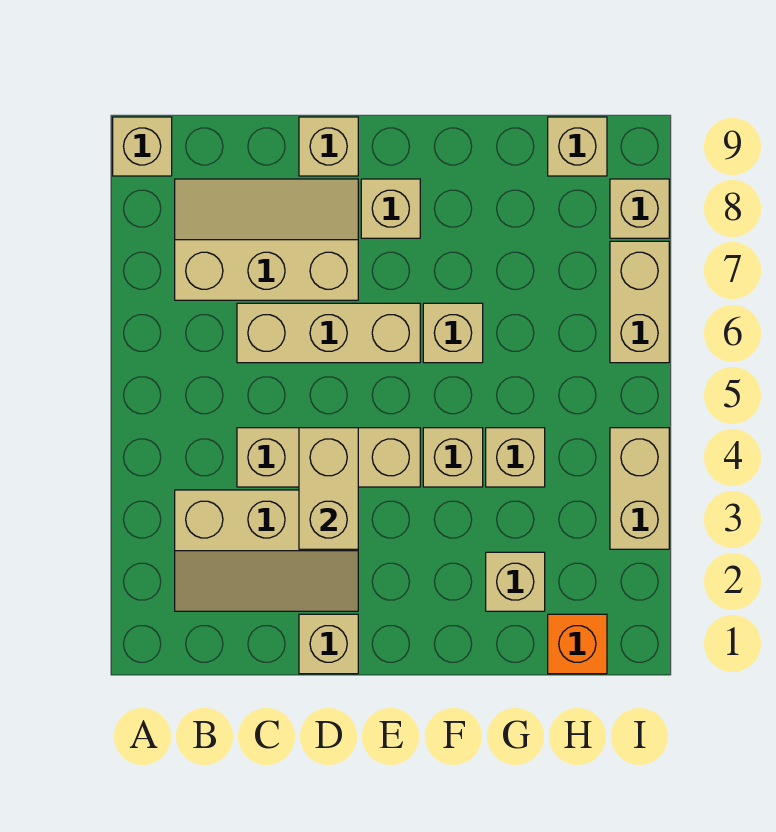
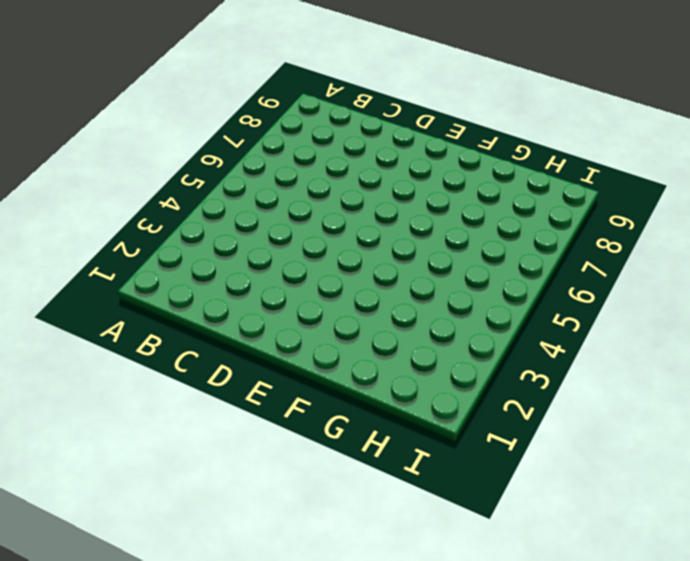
none -> tan 1x1 brick [113,117,172,176]
none -> tan 2x3 slope [175,490,358,611]
none -> tan 2x3 slope [175,179,358,300]

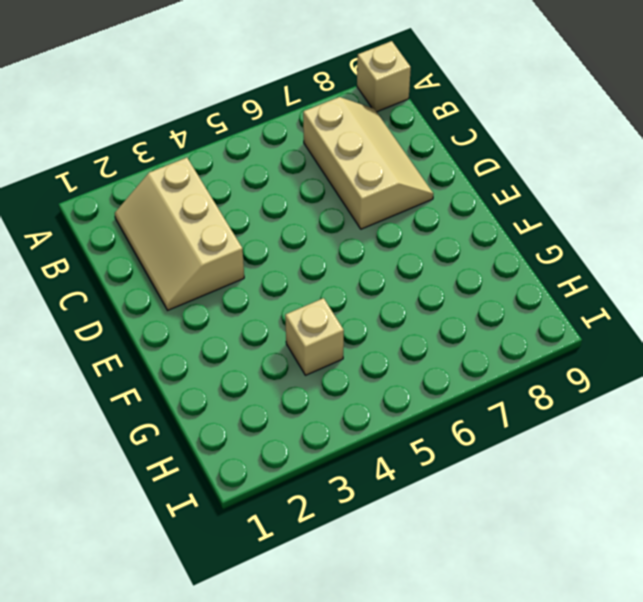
none -> tan 1x3 brick [237,428,420,487]
none -> tan 1x3 brick [237,303,420,363]
none -> tan 1x1 brick [299,614,358,674]

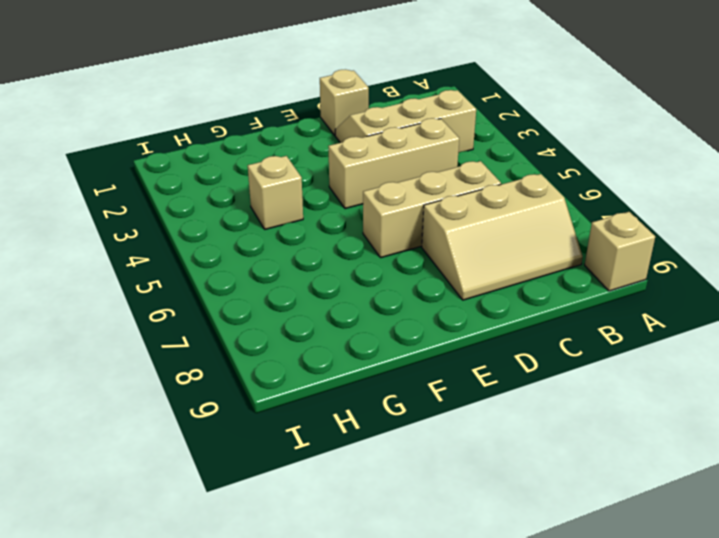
none -> tan 1x1 brick [299,117,358,176]
none -> tan 1x1 brick [361,179,420,238]
none -> tan 1x1 brick [423,428,483,487]

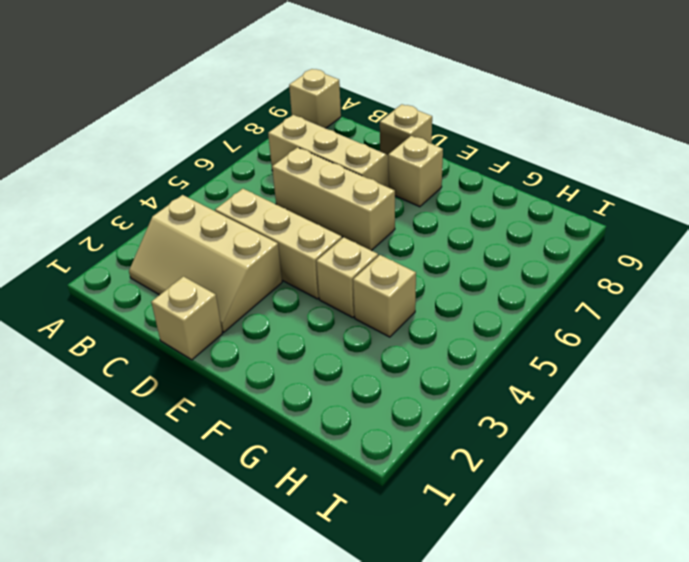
none -> tan 1x1 brick [423,303,483,363]
none -> tan 1x1 brick [486,552,545,611]
none -> orange 1x1 brick [548,614,607,674]

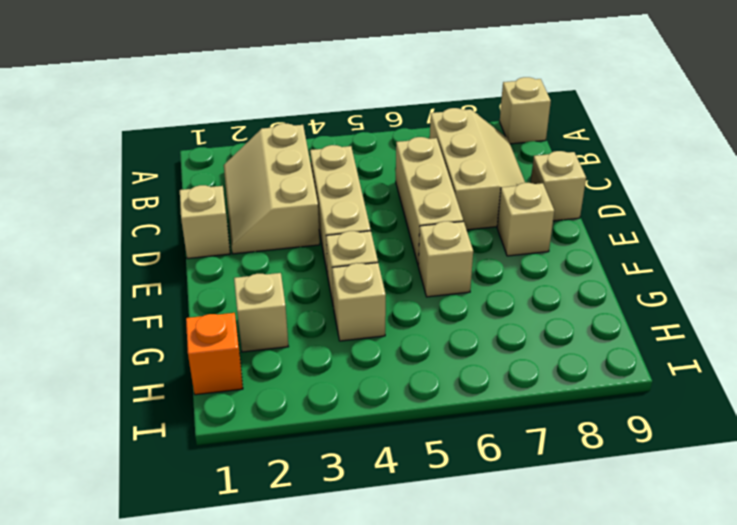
none -> tan 1x1 brick [548,117,607,176]
none -> tan 1x2 brick [610,428,669,549]
none -> tan 1x2 brick [610,241,669,363]

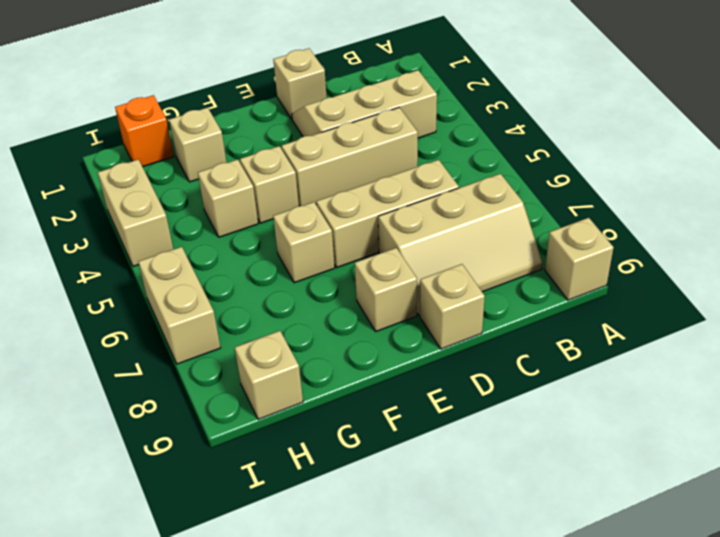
none -> tan 1x1 brick [610,179,669,238]
none -> tan 1x2 brick [299,428,358,549]

